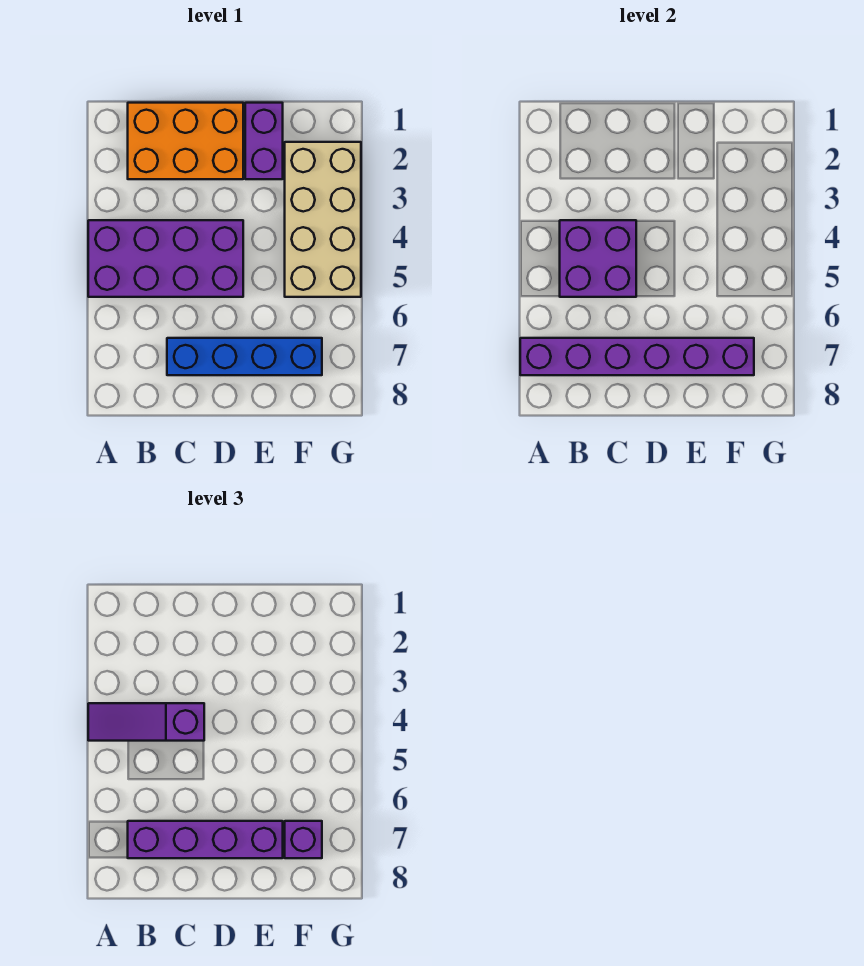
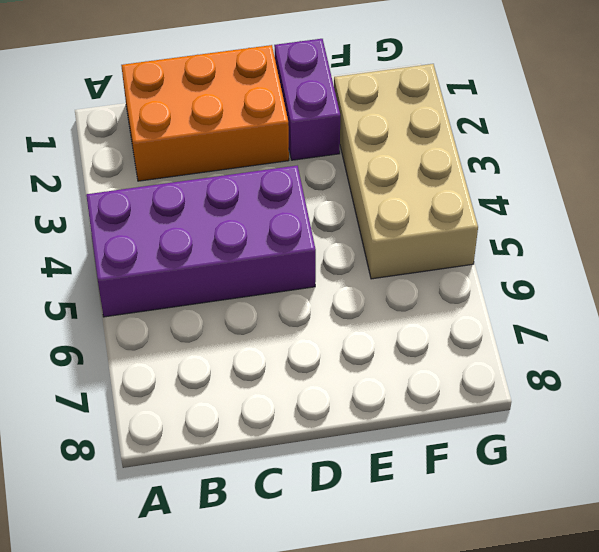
none -> blue 1x4 brick [167,338,322,375]
none -> purple 1x6 brick [520,338,754,375]

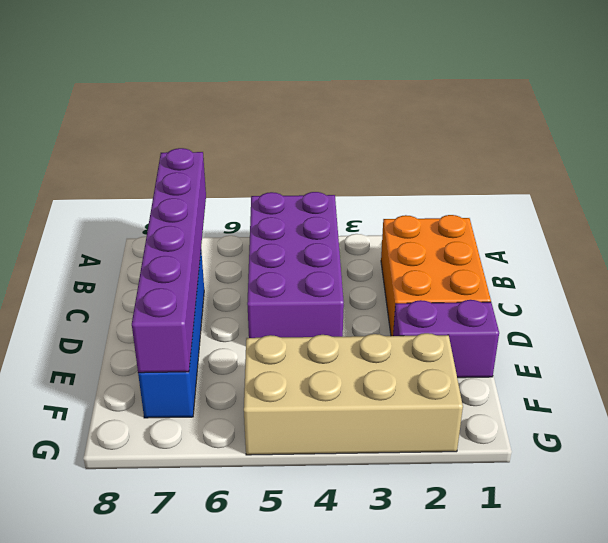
none -> purple 2x2 brick [560,220,636,297]
none -> purple 1x3 slope [88,703,204,741]

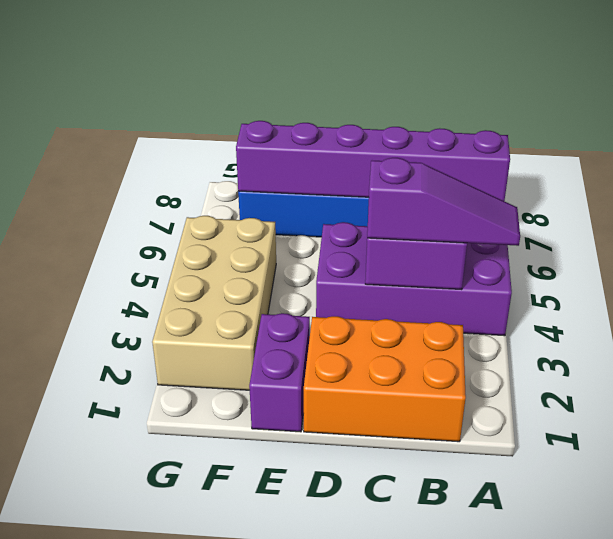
none -> purple 1x4 brick [128,821,283,858]
none -> purple 1x1 brick [285,821,322,858]

